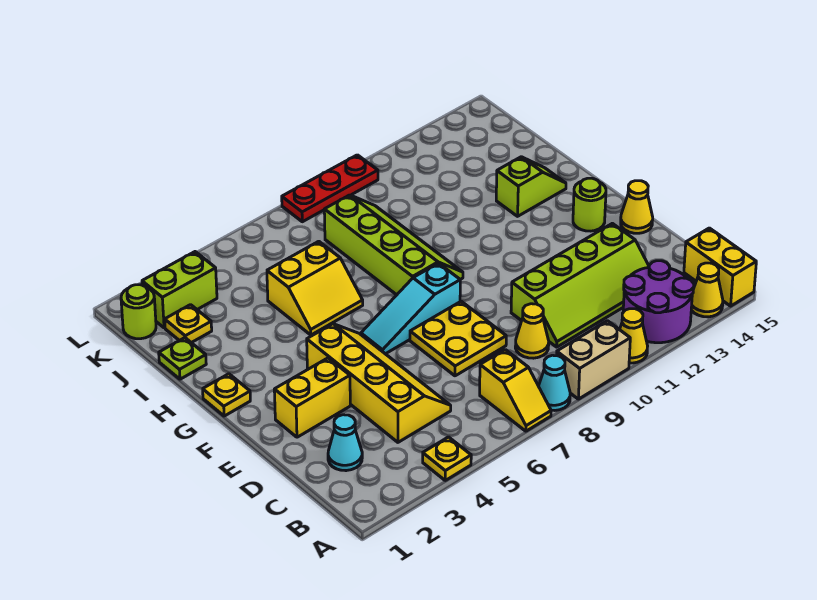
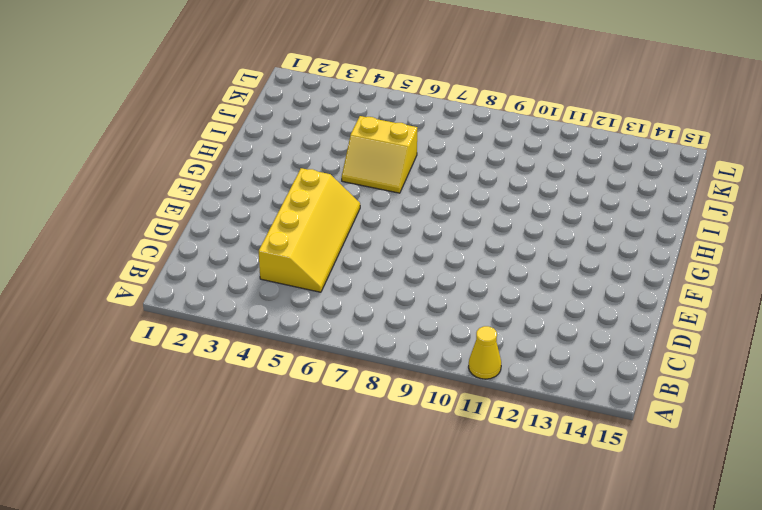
none -> yellow 1x1 plate [423,437,471,480]
none -> yellow 1x2 slope [480,350,551,431]
none -> cyan 1x1 cone [539,355,570,410]

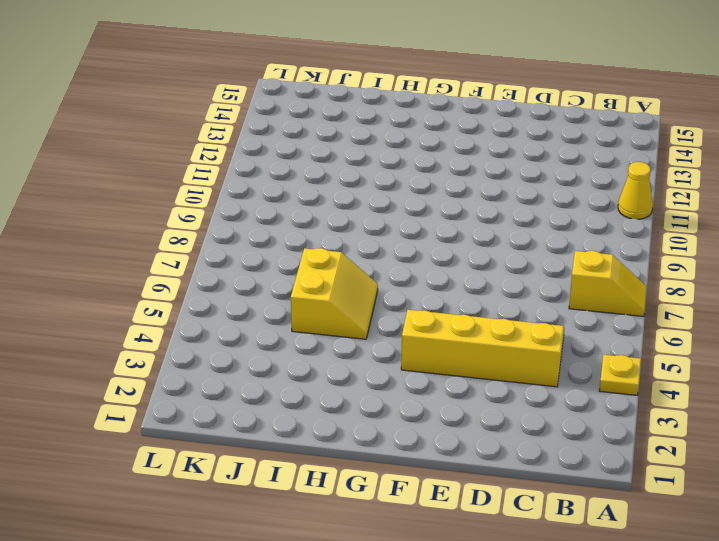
none -> cyan 1x1 cone [539,355,570,410]
none -> tan 1x2 brick [557,321,630,399]
none -> purple 2x2 round brick [623,261,694,343]

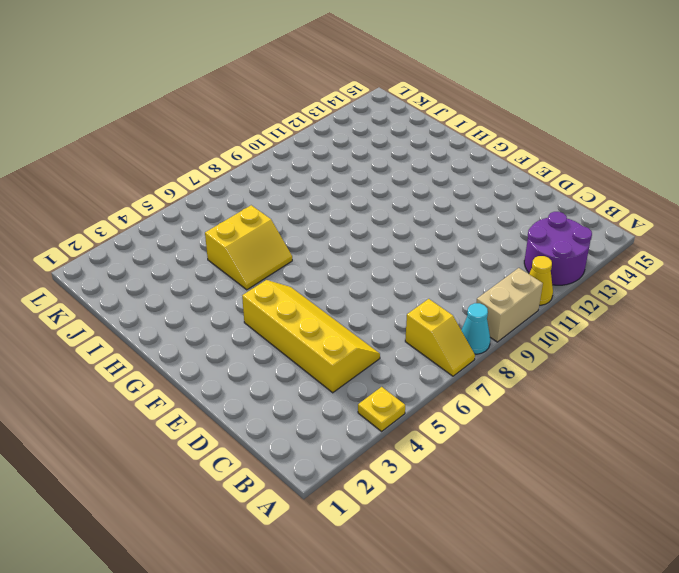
none -> yellow 1x1 cone [691,263,723,317]
none -> yellow 1x2 brick [684,228,756,306]
none -> cyan 1x1 cone [328,415,362,471]

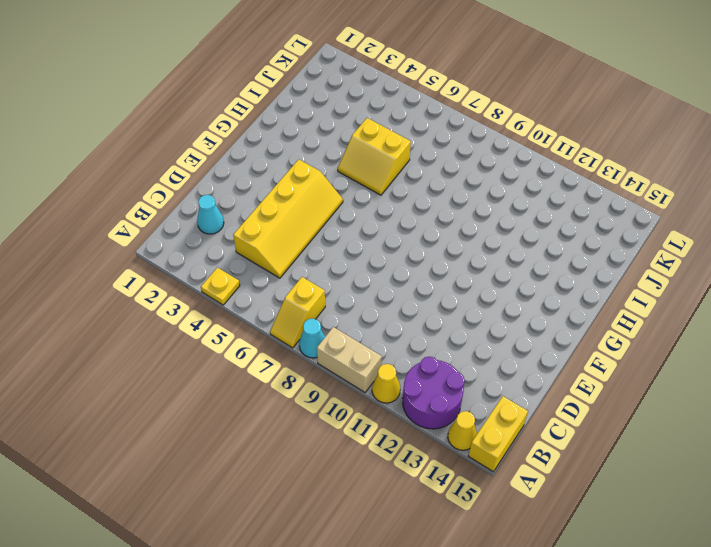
none -> yellow 1x1 cone [515,304,549,358]
none -> lime 2x4 slope [511,223,649,347]
none -> yellow 2x2 plate [410,301,506,376]

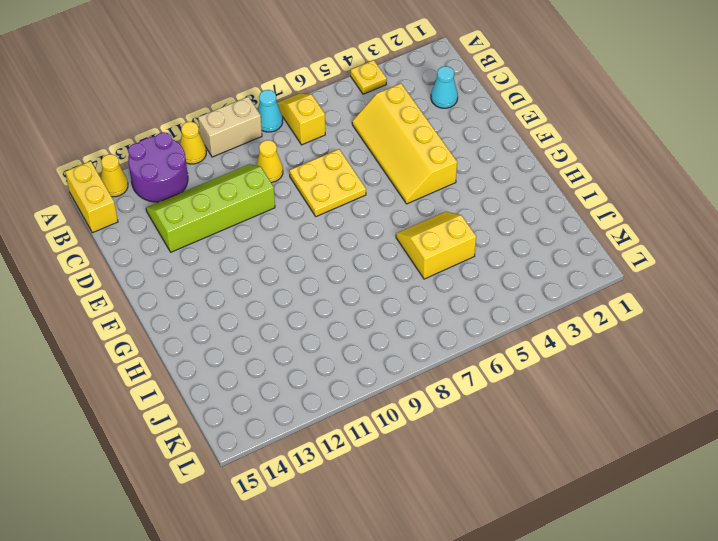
none -> yellow 1x2 brick [274,358,350,437]
none -> yellow 1x1 cone [621,181,653,233]
none -> cyan 1x3 slope [361,263,460,354]

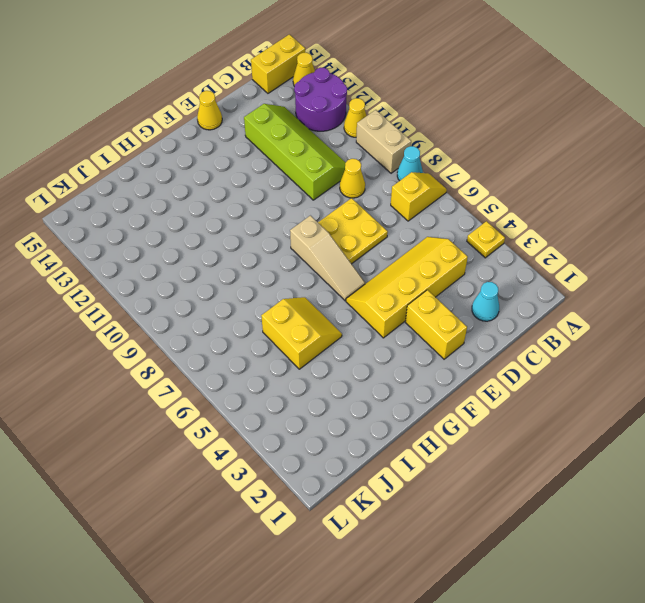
tan 1x3 slope [290,216,365,301] -> cyan 1x3 slope [361,263,460,354]
none -> lime 1x1 round brick [573,178,606,231]
none -> yellow 1x1 plate [203,374,250,416]
none -> lime 2x4 slope [324,195,463,295]

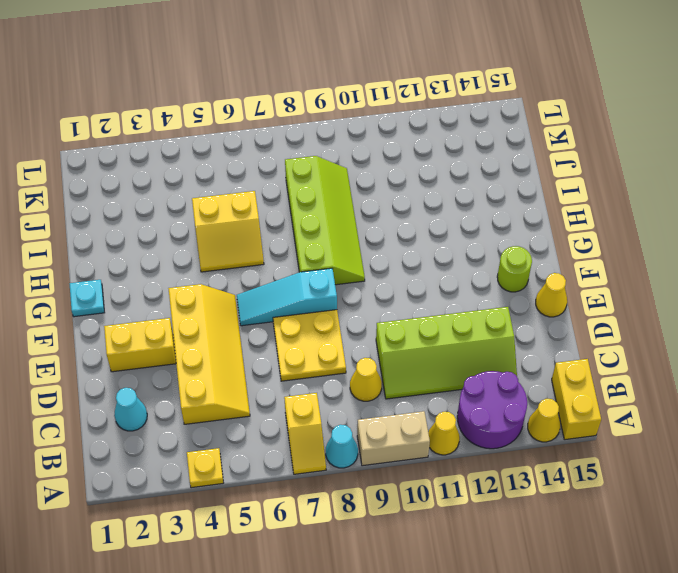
cyan 1x1 plate [70,280,104,317] -> yellow 1x1 plate [203,374,250,416]
none -> lime 1x2 slope [496,157,566,216]
none -> lime 1x1 plate [159,338,206,379]
none -> yellow 1x1 plate [165,305,212,343]

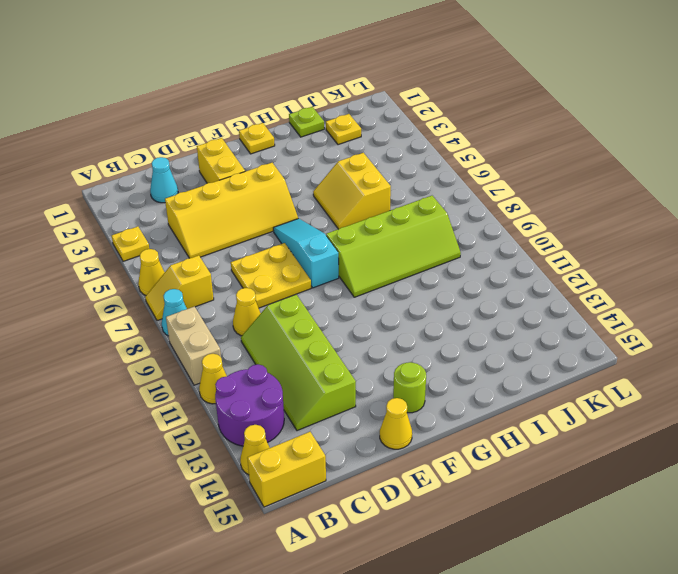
yellow 1x1 cone [138,249,165,295] -> none
none -> lime 1x2 slope [496,157,566,216]
none -> lime 1x1 round brick [121,285,156,339]
none -> lime 1x2 brick [142,252,217,328]

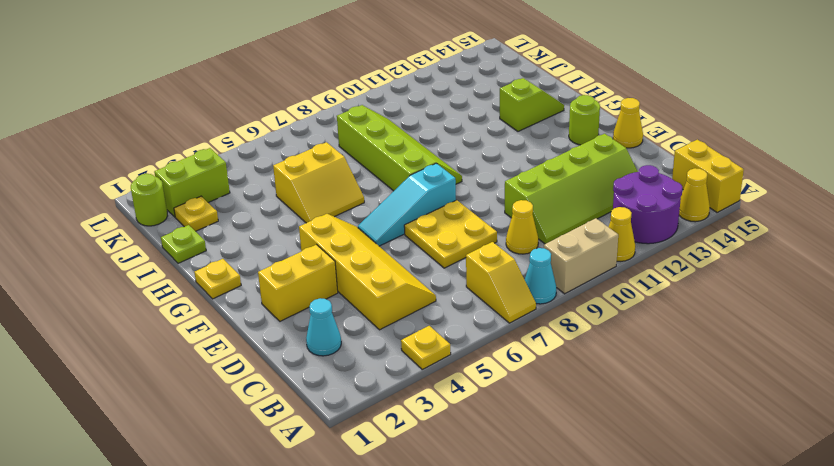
none -> red 1x3 plate [282,155,378,222]

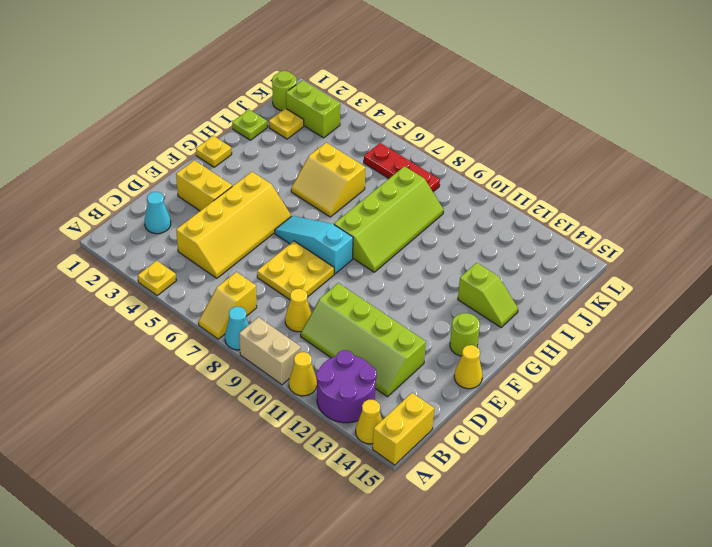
red 1x3 plate [364,143,440,192] -> red 1x3 plate moved to [282,155,378,222]

